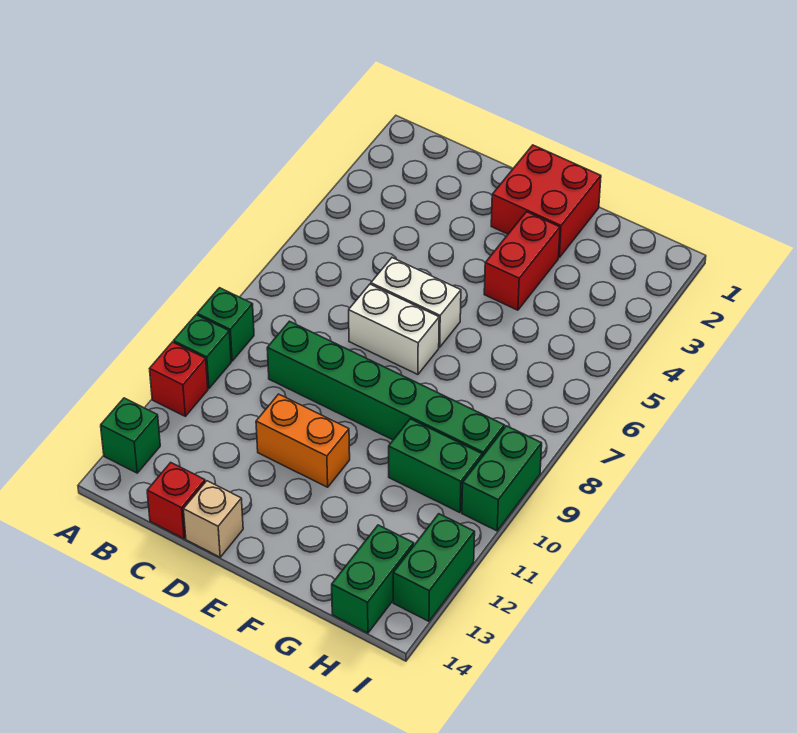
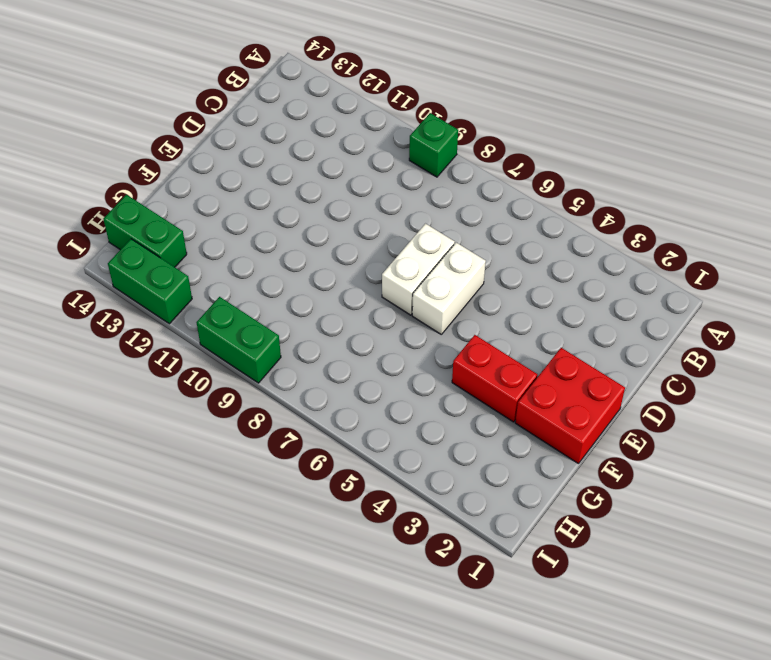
none -> green 1x1 brick [174,315,231,389]
none -> red 1x1 brick [150,342,208,416]
none -> green 1x1 brick [101,398,160,473]

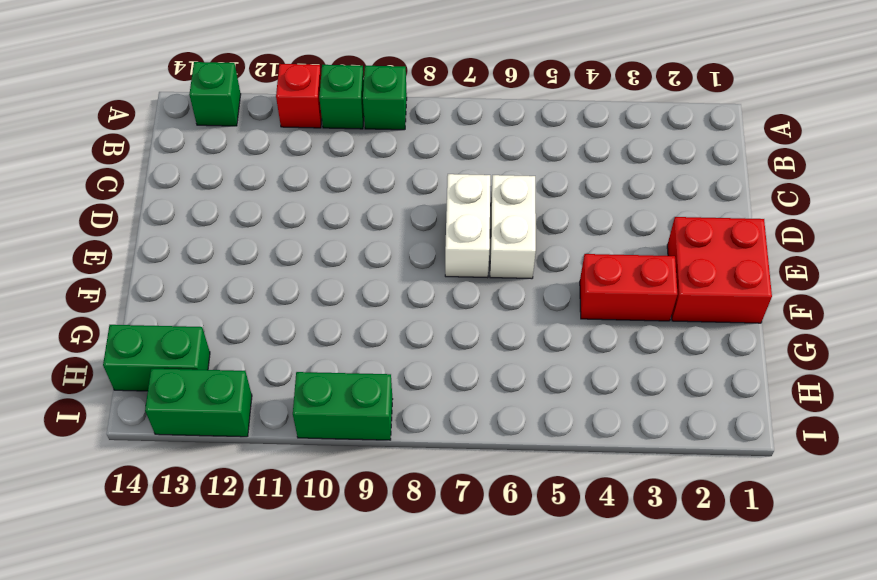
none -> green 1x6 brick [267,321,505,457]
none -> red 1x1 brick [147,463,205,539]
none -> orange 1x2 brick [256,394,350,487]

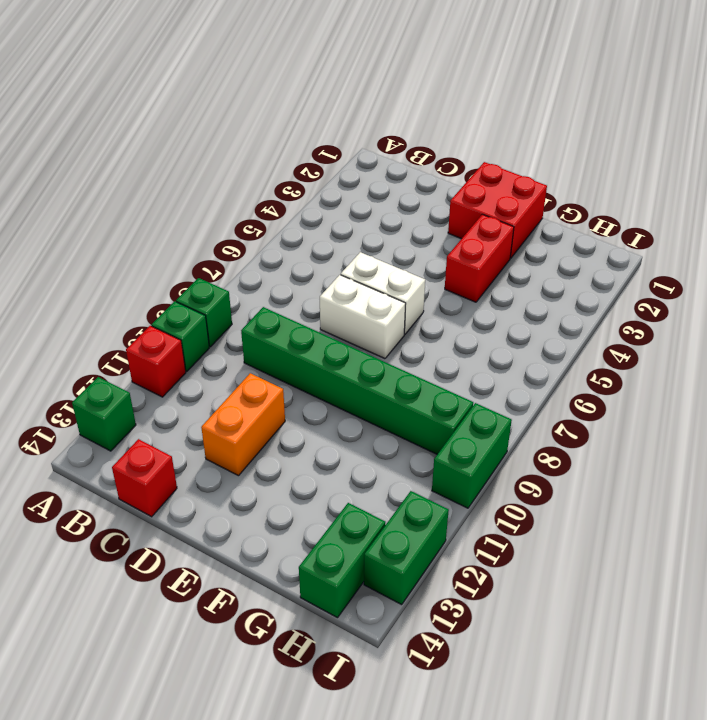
orange 1x2 brick [201,373,285,476] -> orange 1x2 brick turned to [256,394,350,487]
none -> tan 1x1 brick [183,481,243,557]
none -> green 1x2 brick [389,419,482,513]

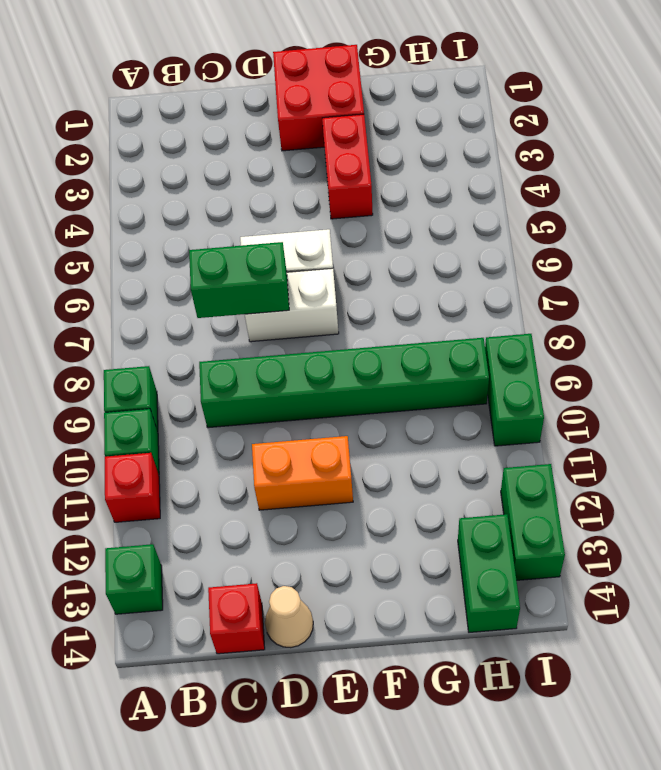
green 1x2 brick [189,242,289,318] -> green 1x2 brick moved to [389,419,482,513]
tan 1x1 cone [265,586,313,648] -> tan 1x1 brick [183,481,243,557]

